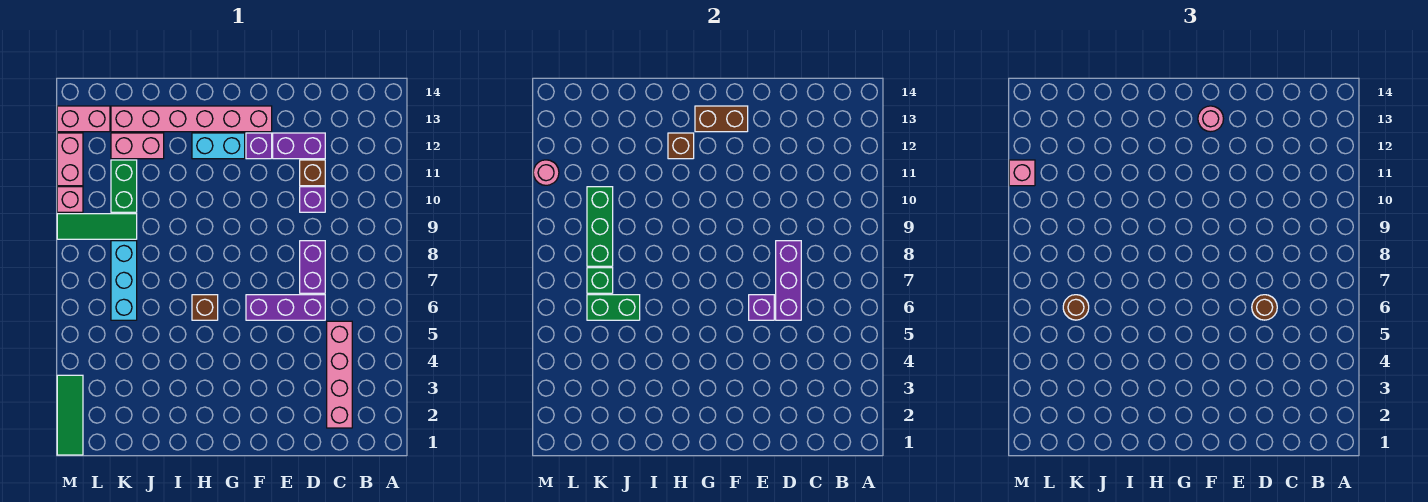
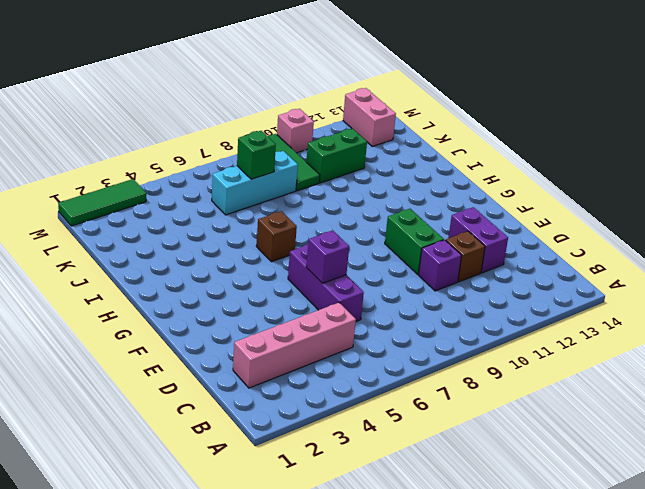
green 1x2 brick [385,209,444,274] -> green 1x2 brick moved to [587,295,640,320]
none -> purple 1x2 brick [300,241,325,293]
none -> purple 1x1 brick [246,133,272,159]
none -> pink 1x6 brick [111,106,272,132]
none -> cyan 1x2 brick [192,133,245,159]

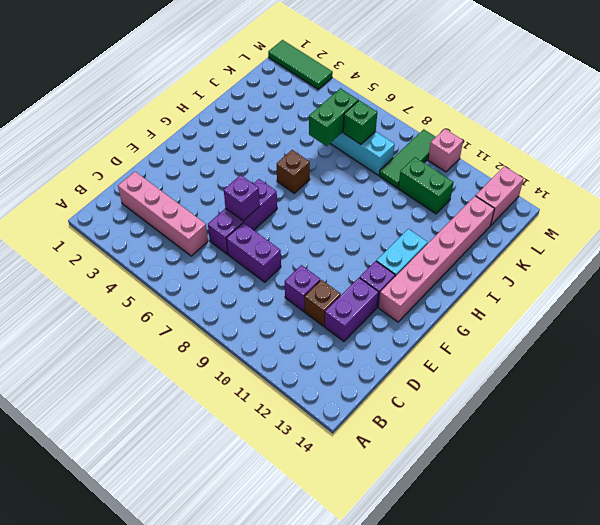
none -> pink 1x2 brick [111,133,164,159]
none -> pink 1x2 brick [57,133,83,186]
none -> purple 1x3 brick [776,241,801,320]
none -> brown 1x2 brick [695,106,748,132]

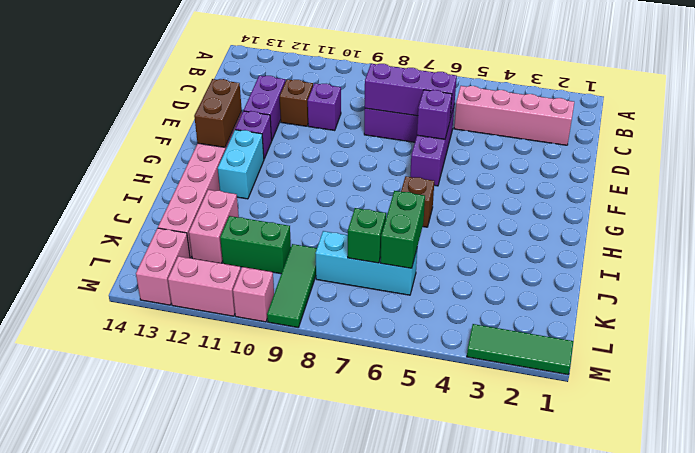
none -> brown 1x1 brick [668,133,694,159]
none -> green 1x3 brick [587,187,613,266]
none -> pink 1x1 round brick [533,160,559,185]
none -> brown 1x1 round brick [1252,295,1277,320]

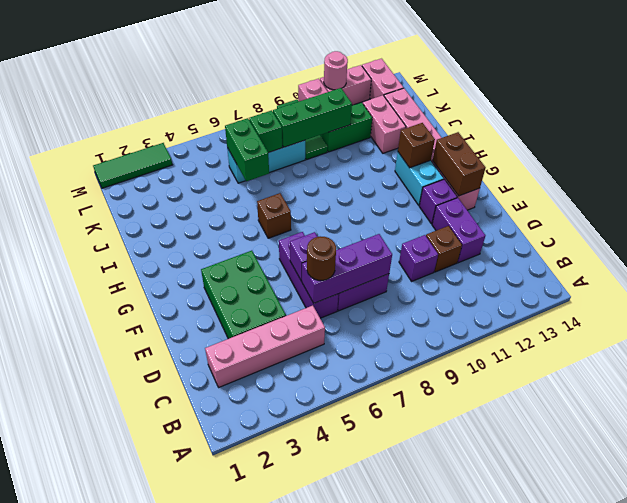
green 2x3 brick [201,251,286,339] -> none
none -> pink 1x1 round brick [1198,106,1223,132]
none -> brown 1x1 round brick [1063,295,1089,320]
none -> pink 1x1 brick [1009,160,1035,186]

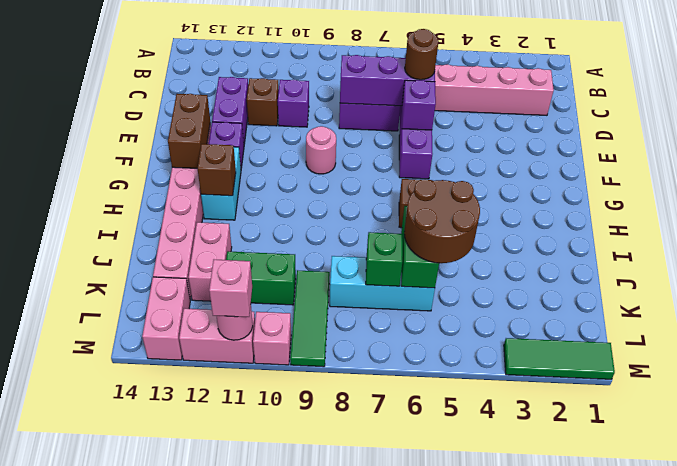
pink 1x1 round brick [306,126,336,174] -> pink 1x1 round brick moved to [1198,106,1223,132]
brown 2x2 round brick [404,179,480,263] -> brown 1x1 round brick [1063,295,1089,320]
none -> green 1x3 brick [587,187,613,266]

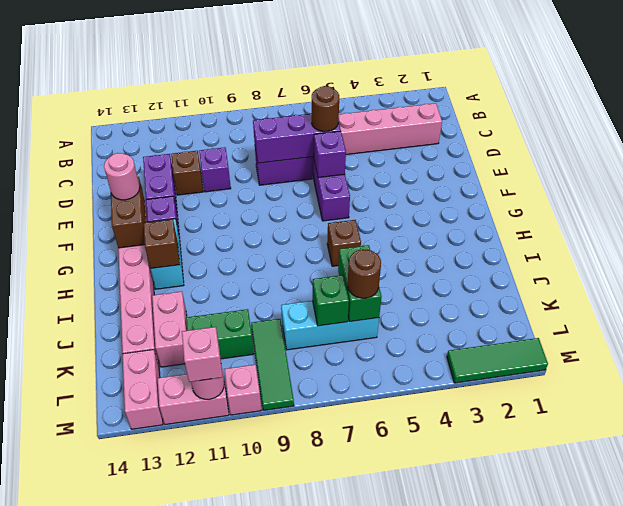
none -> green 1x3 brick [587,187,613,266]

